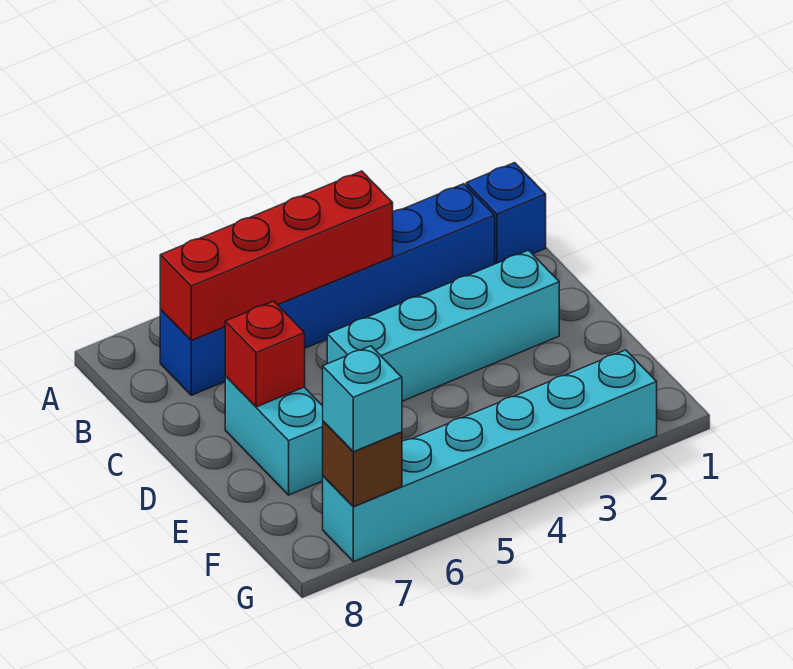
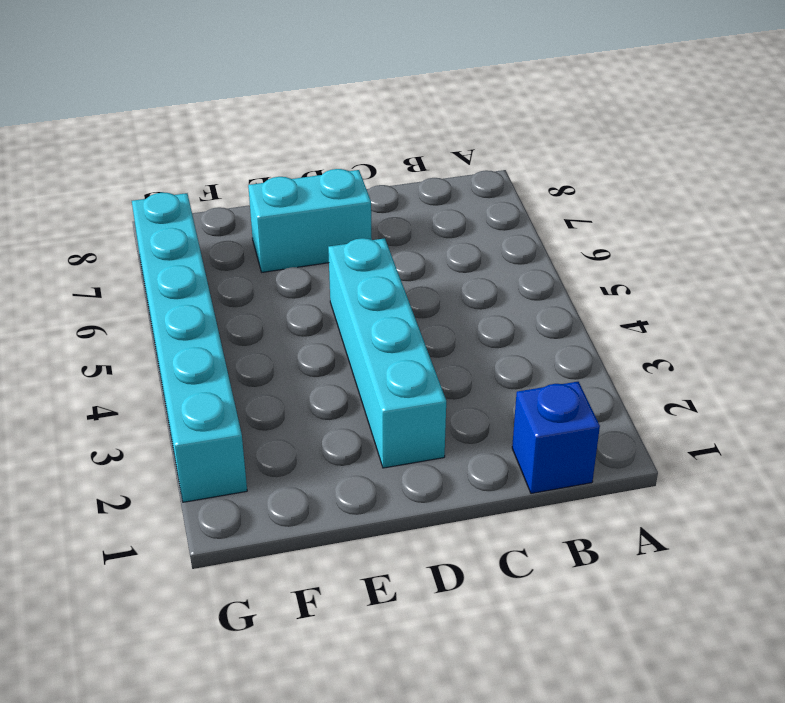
none -> blue 1x6 brick [160,184,495,395]
none -> red 1x4 brick [160,171,393,340]

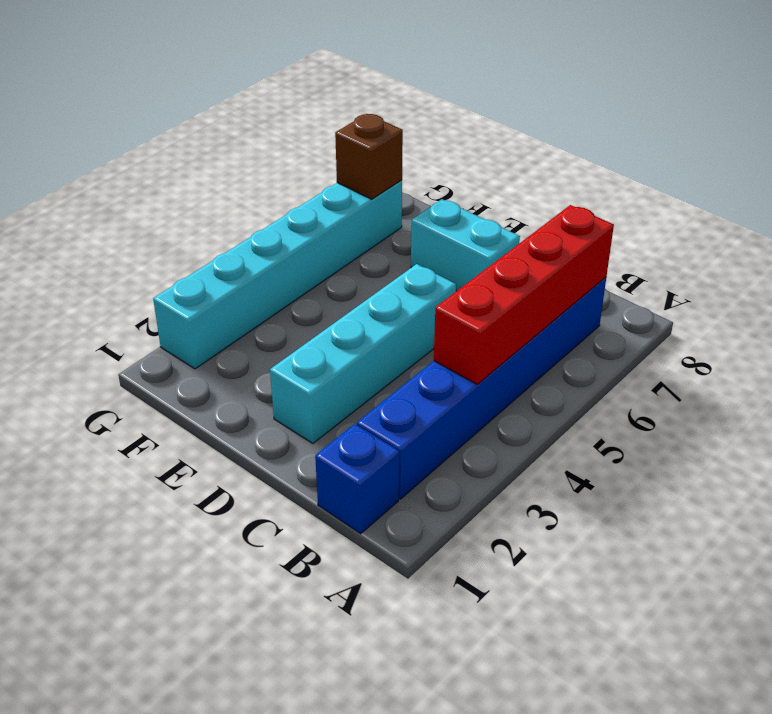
none -> red 1x1 brick [225,301,305,407]
none -> cyan 1x1 brick [323,346,402,452]

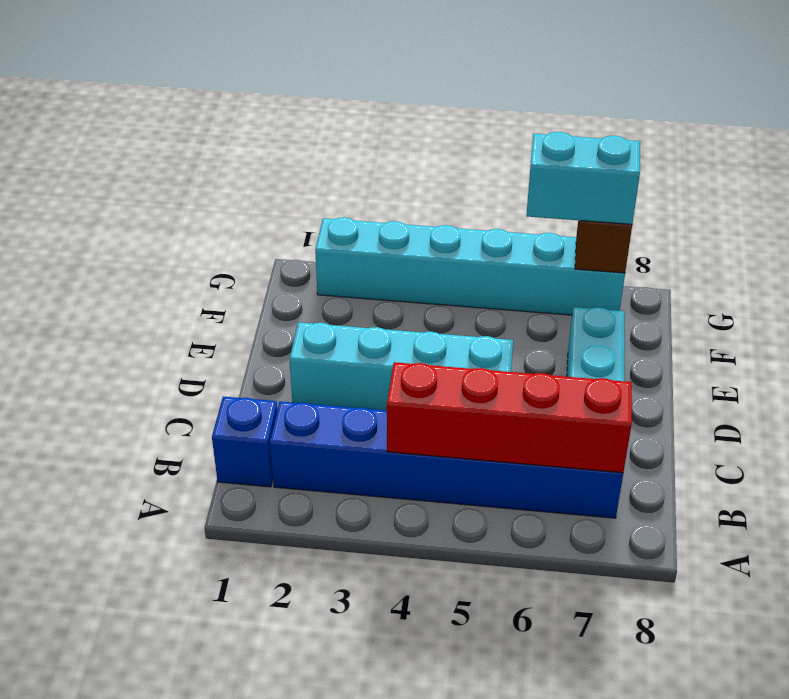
cyan 1x2 brick [526,132,640,224] -> cyan 1x1 brick [323,346,402,452]
none -> red 1x1 brick [225,301,305,407]

